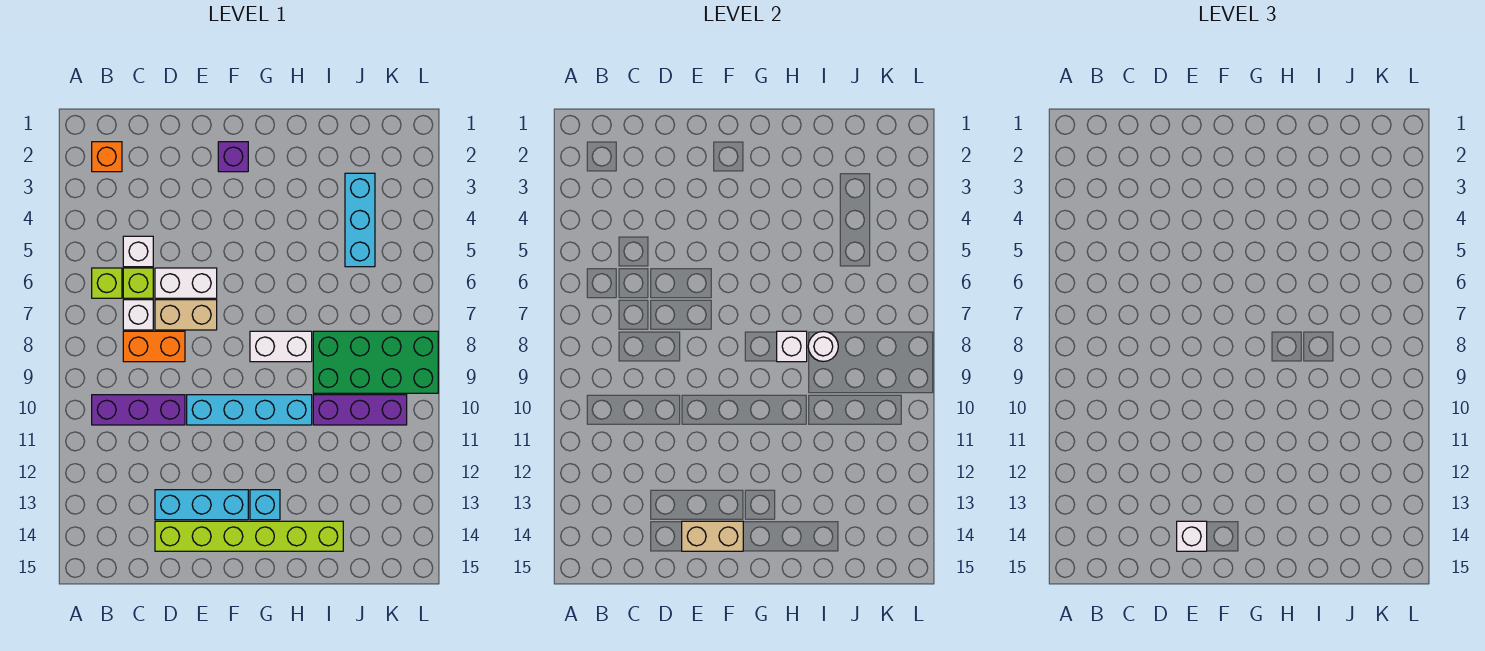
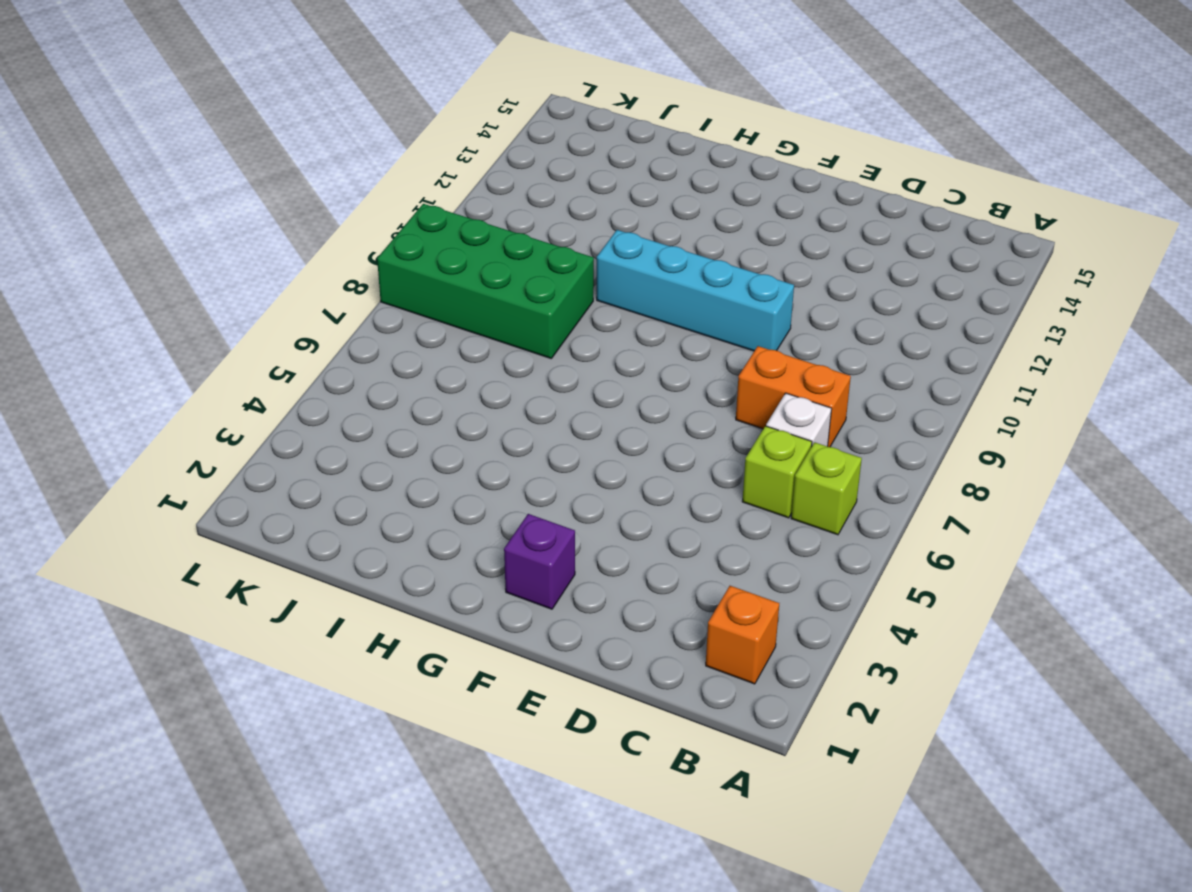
none -> purple 1x3 brick [92,395,185,425]
none -> white 1x1 brick [123,236,153,267]
none -> white 1x2 brick [155,268,217,298]

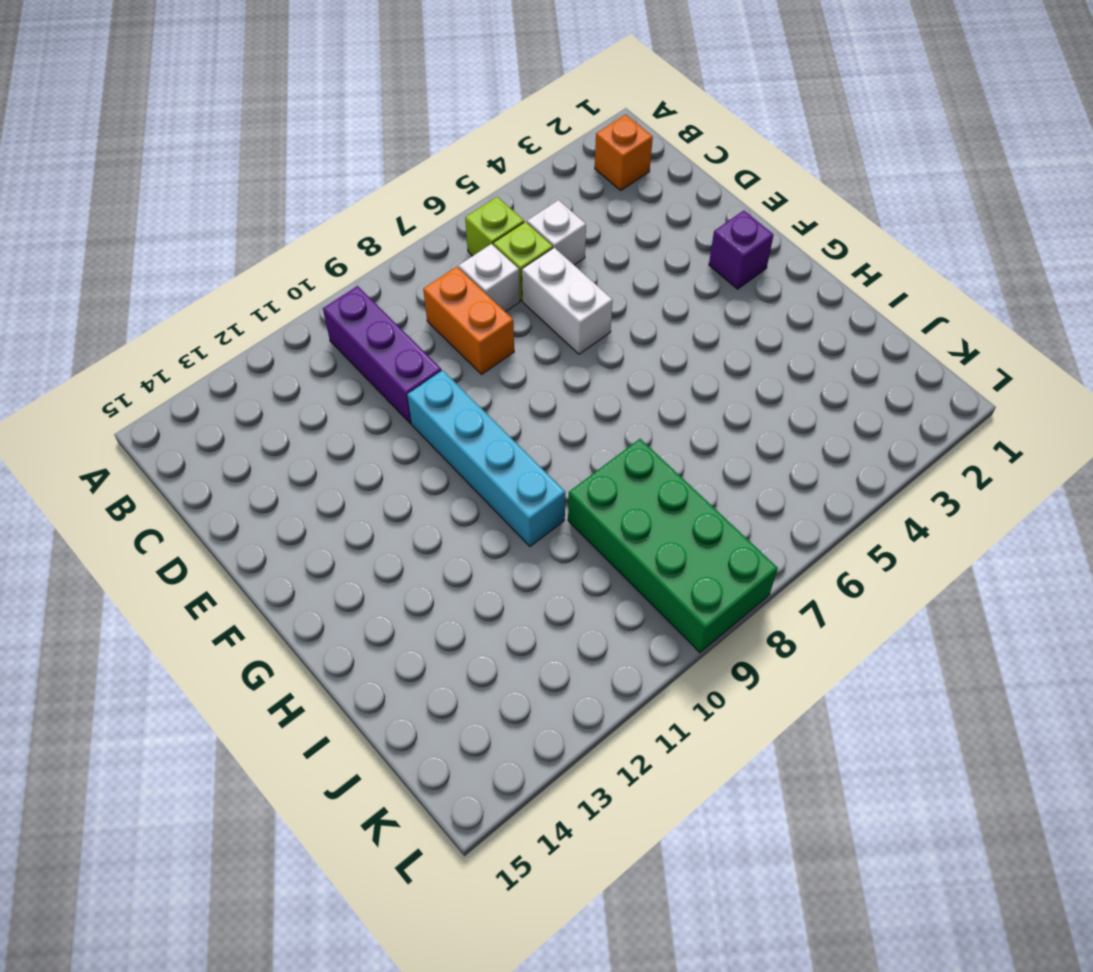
none -> tan 1x2 brick [155,300,217,330]
none -> cyan 1x3 brick [155,490,248,520]
none -> lime 1x6 brick [155,521,343,551]

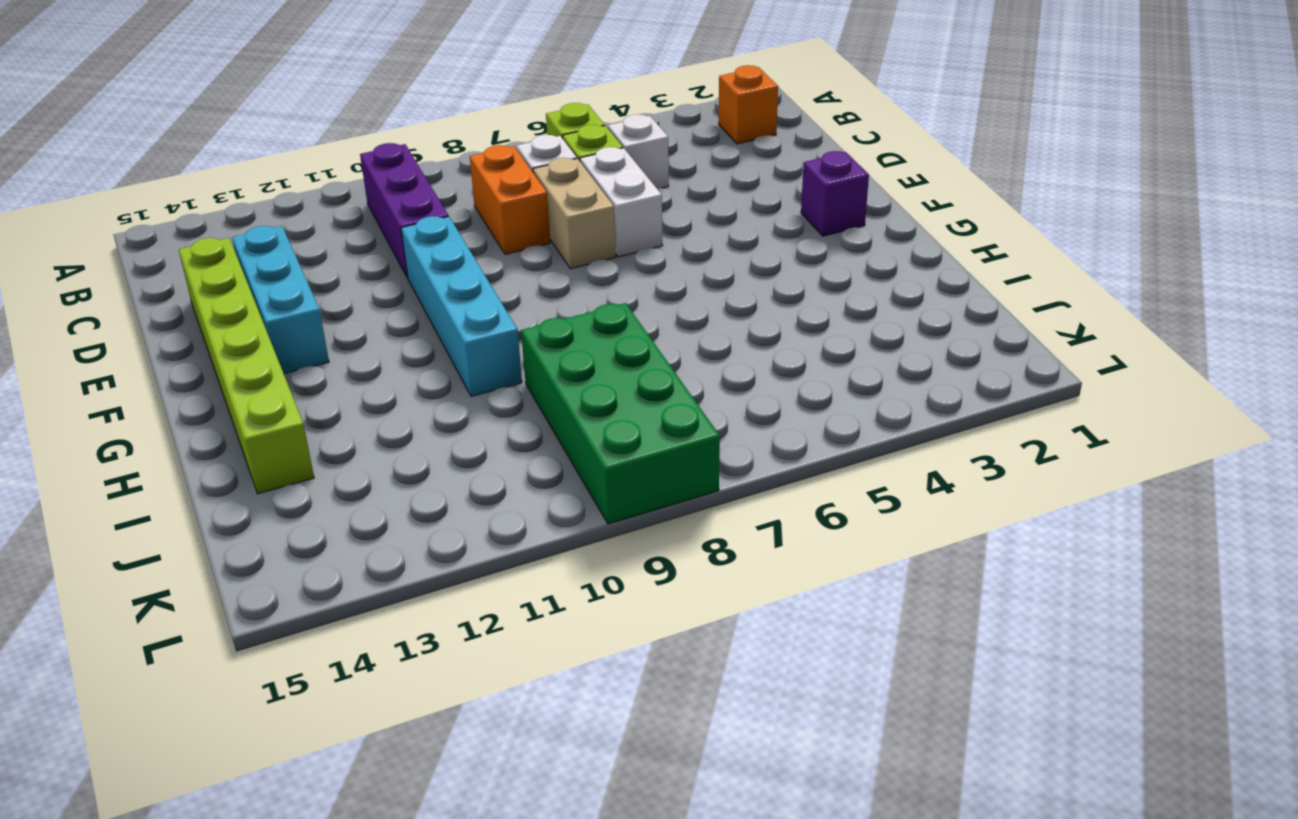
none -> white 1x2 brick [250,331,312,362]
none -> cyan 1x1 brick [250,490,280,520]
none -> purple 1x3 brick [313,395,407,425]

